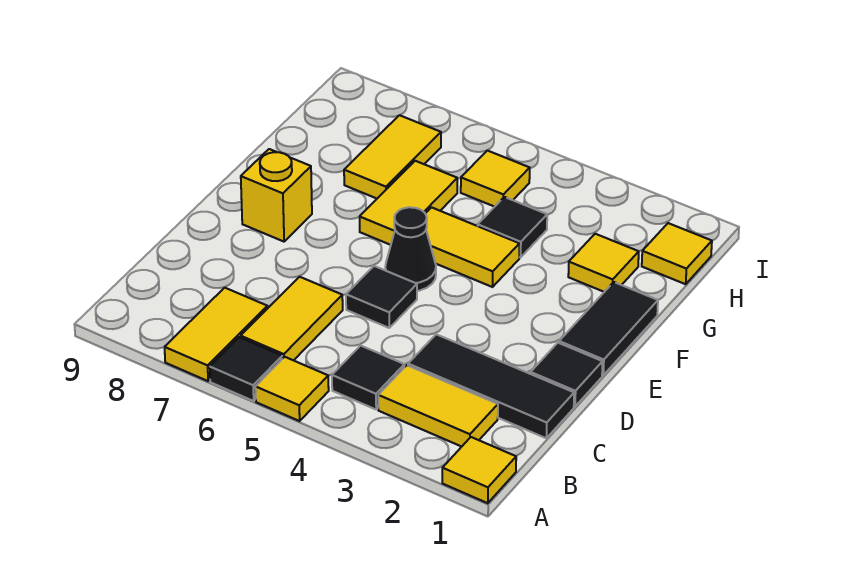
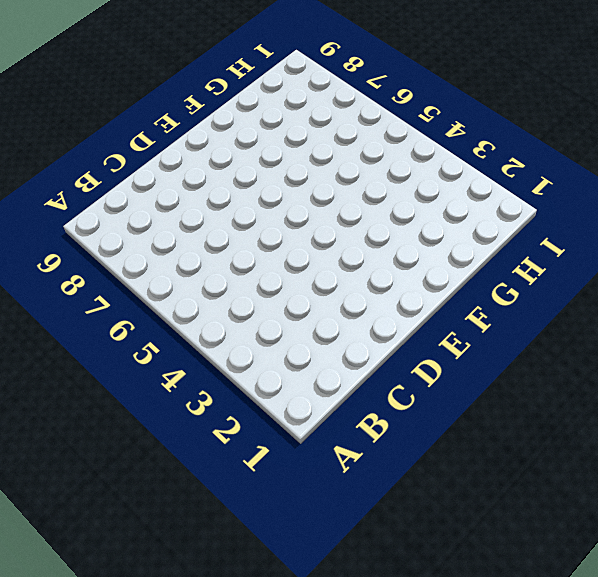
none -> yellow 1x1 tile [442,437,516,503]
none -> yellow 1x1 tile [255,357,329,421]
none -> black 1x1 tile [210,337,282,401]

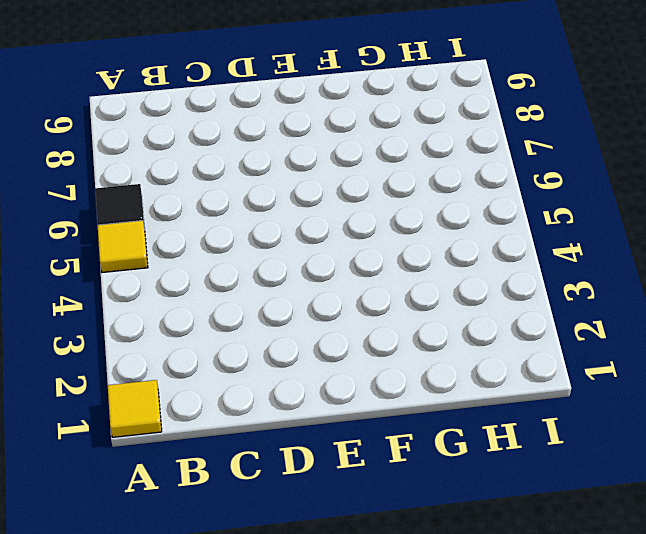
none -> yellow 1x2 tile [165,288,267,381]
none -> yellow 1x2 tile [378,365,498,447]
none -> black 1x1 tile [332,346,404,409]

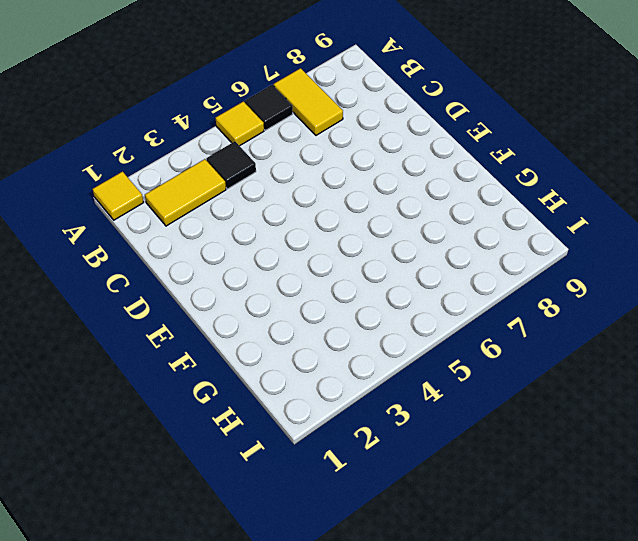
none -> yellow 1x2 tile [241,277,343,360]
none -> black 1x3 tile [408,334,574,438]
none -> black 1x1 tile [531,343,603,407]

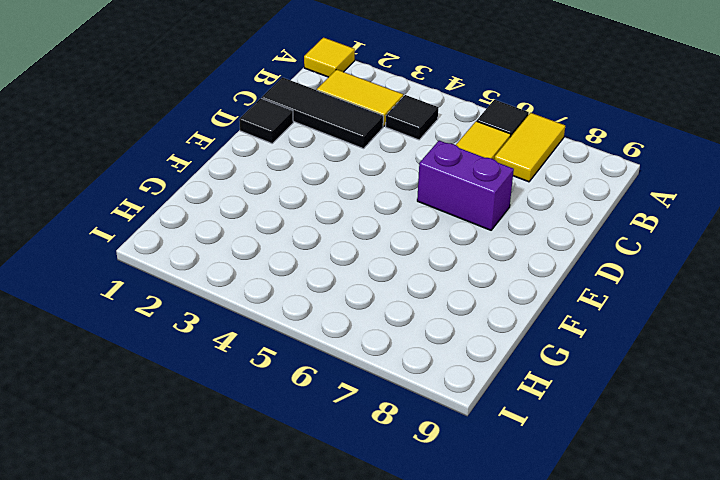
purple 1x2 brick [417,141,514,230] -> none
none -> yellow 1x1 tile [255,357,329,421]
none -> black 1x1 tile [346,266,417,328]
none -> black 1x2 tile [559,282,658,375]

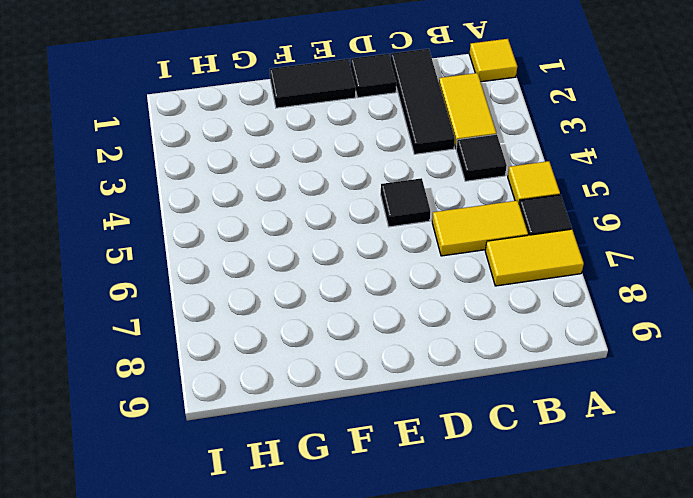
none -> black 1x1 cone [385,207,436,291]
none -> yellow 1x1 brick [241,149,312,242]
none -> yellow 1x2 tile [425,207,520,287]

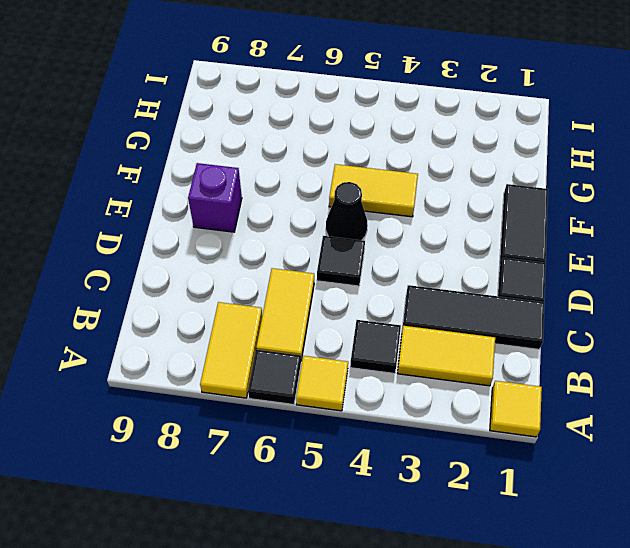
purple 1x1 brick [188,163,242,232] -> yellow 1x1 brick [241,149,312,242]
none -> yellow 1x2 tile [360,161,457,245]
none -> yellow 1x1 tile [568,234,639,292]
none -> black 1x1 tile [478,197,547,257]

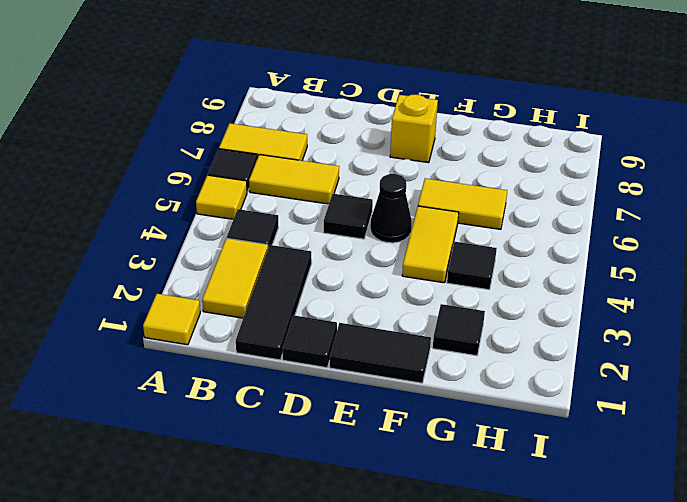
black 1x1 tile [433,304,485,356] -> yellow 1x1 tile [568,234,639,292]
none -> yellow 1x2 tile [344,115,441,198]
none -> yellow 1x1 tile [642,223,712,284]
none -> yellow 1x1 tile [461,151,530,207]

